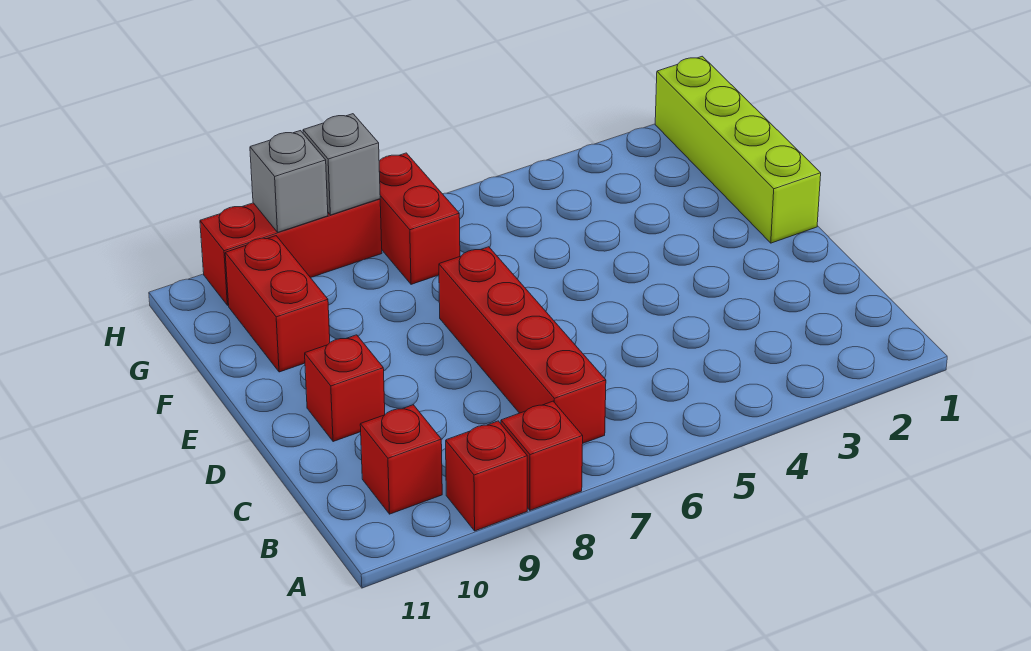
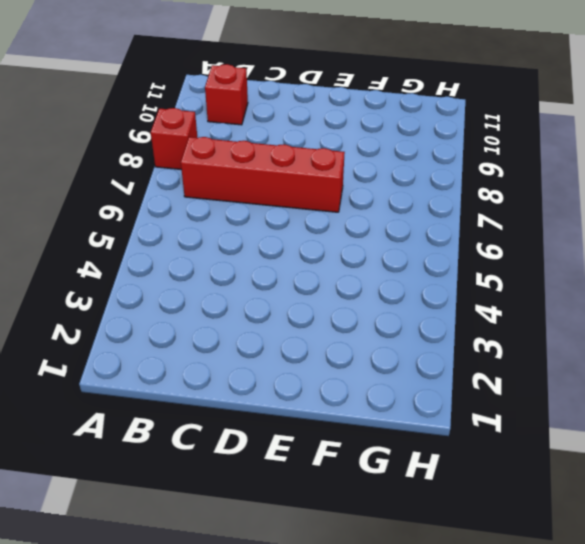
none -> red 1x1 brick [446,421,527,531]
none -> red 1x1 brick [305,335,385,442]

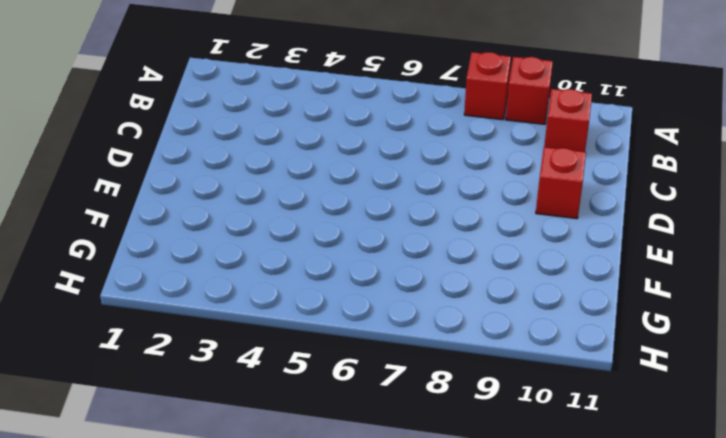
none -> red 1x4 brick [439,247,606,443]
none -> lime 1x4 brick [655,56,821,243]

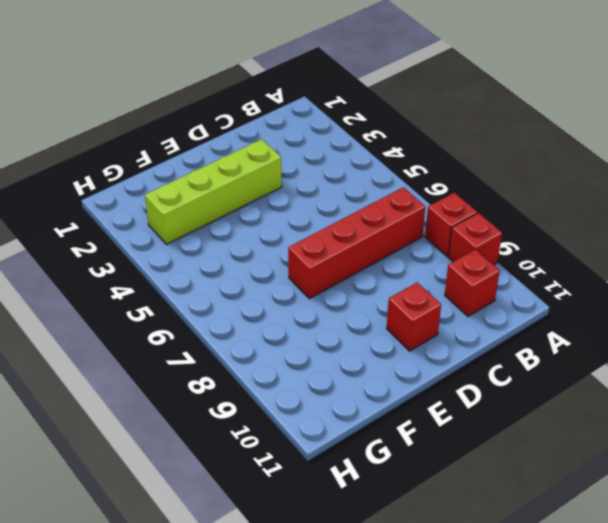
lime 1x4 brick [145,139,282,244] -> lime 1x4 brick moved to [655,56,821,243]
none -> red 1x2 brick [225,236,330,372]
none -> red 1x2 brick [379,153,460,284]

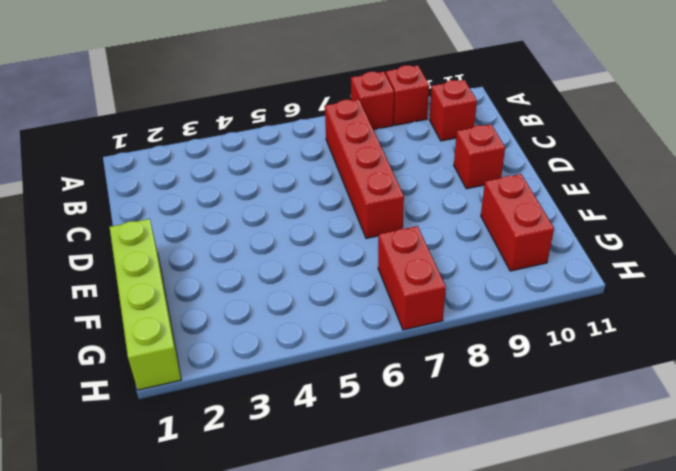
none -> red 1x3 brick [200,199,382,305]
none -> grey 1x1 brick [303,114,380,215]

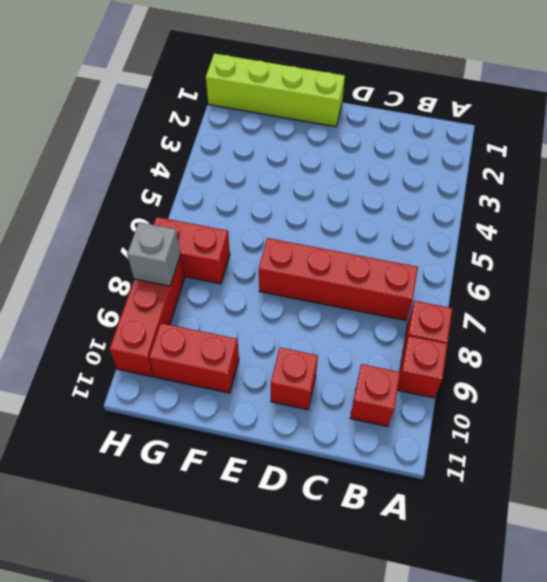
none -> grey 1x1 brick [250,131,328,232]

